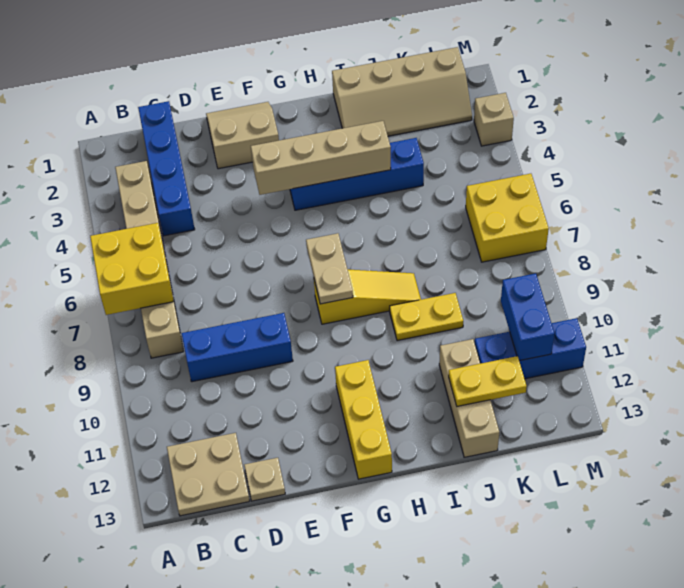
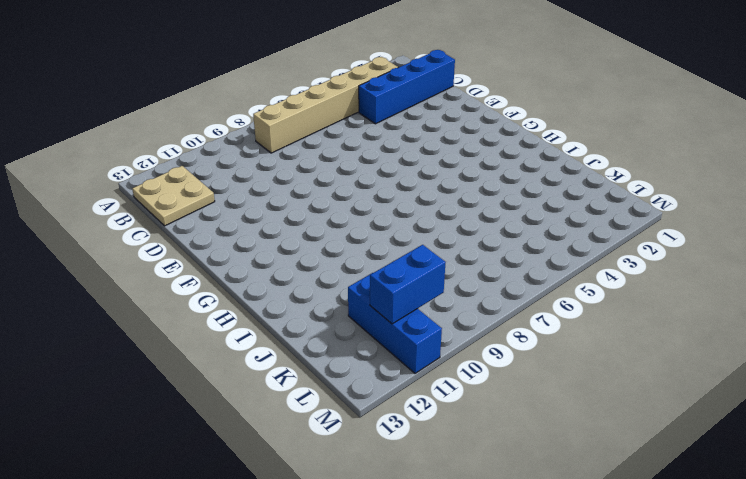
none -> blue 1x3 brick [182,313,293,382]
none -> tan 1x1 plate [244,458,285,501]
none -> tan 2x2 slope [206,102,279,169]

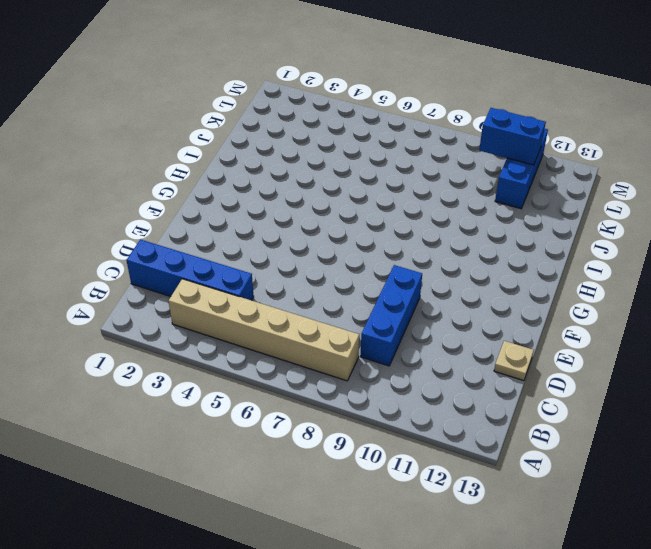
none -> tan 2x2 plate [167,433,250,516]
none -> tan 2x2 slope [206,102,279,169]
none -> blue 1x4 brick [290,138,424,210]

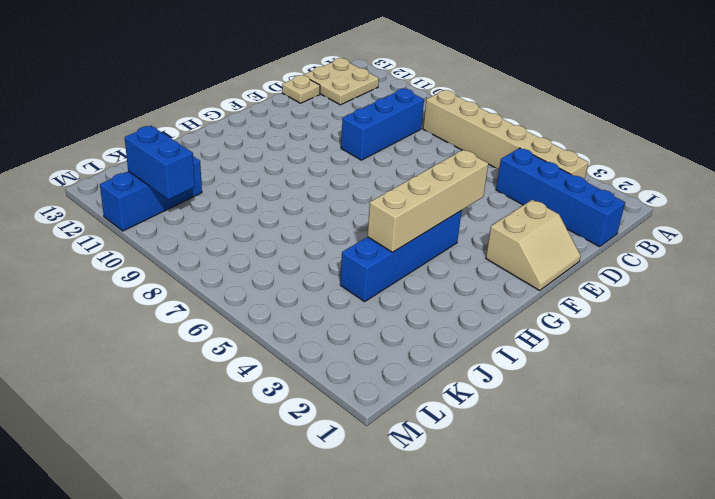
none -> yellow 1x3 slope [314,269,421,324]
none -> yellow 1x3 brick [335,360,392,479]
none -> tan 2x4 slope [332,47,472,136]

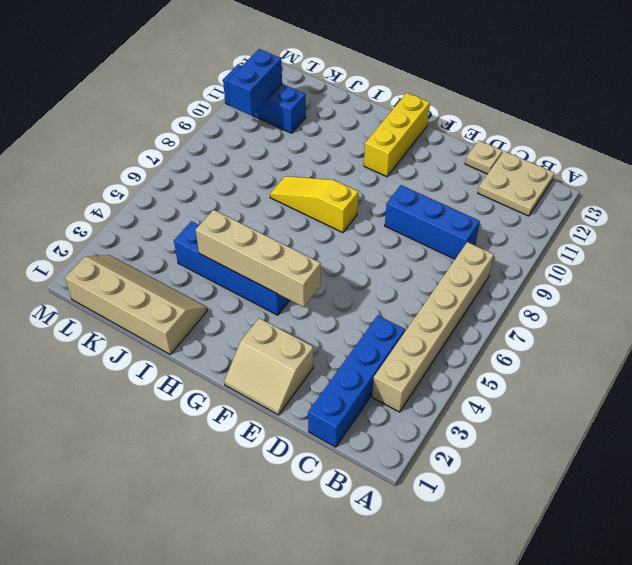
none -> yellow 1x2 plate [390,293,463,341]
none -> tan 1x3 brick [439,339,499,457]
none -> yellow 2x2 brick [466,174,549,262]

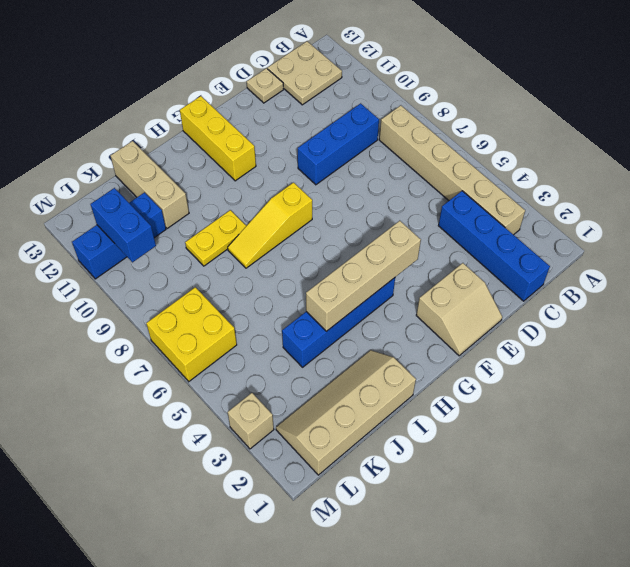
none -> yellow 2x2 brick [90,223,174,315]
none -> tan 1x2 plate [306,233,353,304]
none -> yellow 1x2 plate [449,356,527,406]

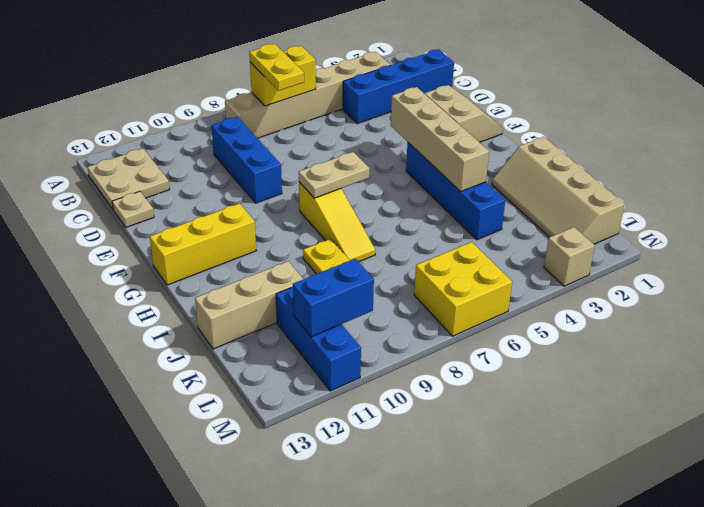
yellow 1x2 brick [250,46,316,106] -> yellow 2x2 brick [90,223,174,315]
yellow 1x2 plate [249,44,304,91] -> yellow 1x2 plate moved to [449,356,527,406]

